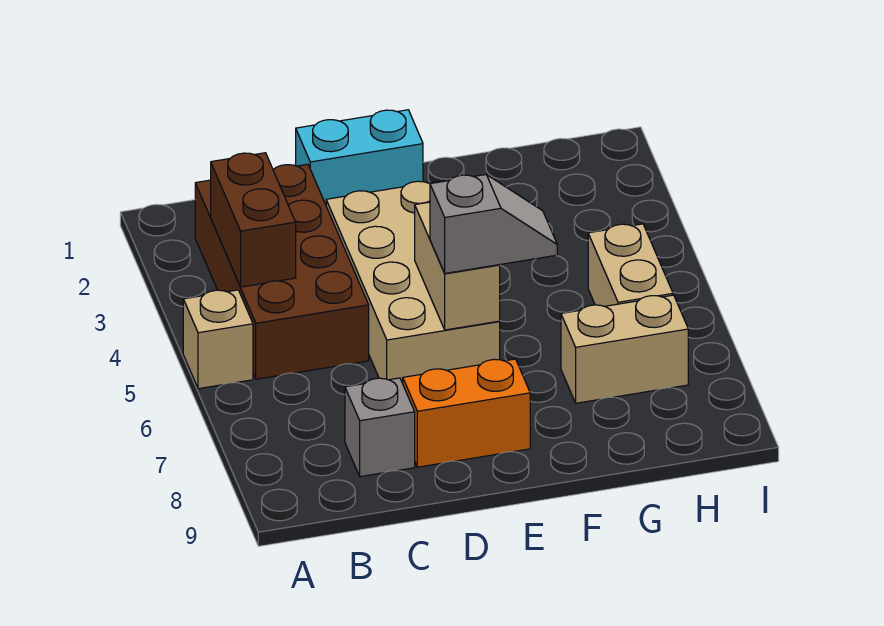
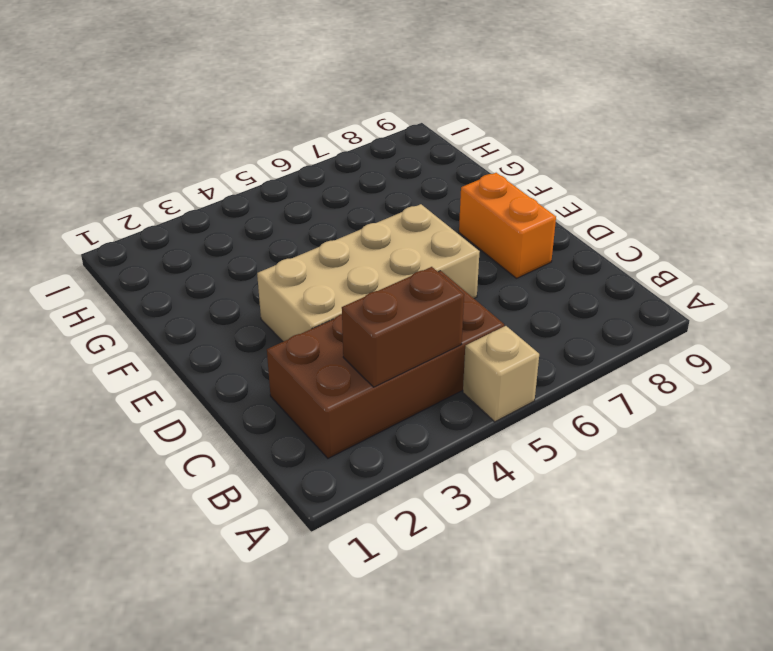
none -> grey 1x1 brick [345,378,415,477]
none -> cyan 1x2 brick [296,110,423,204]

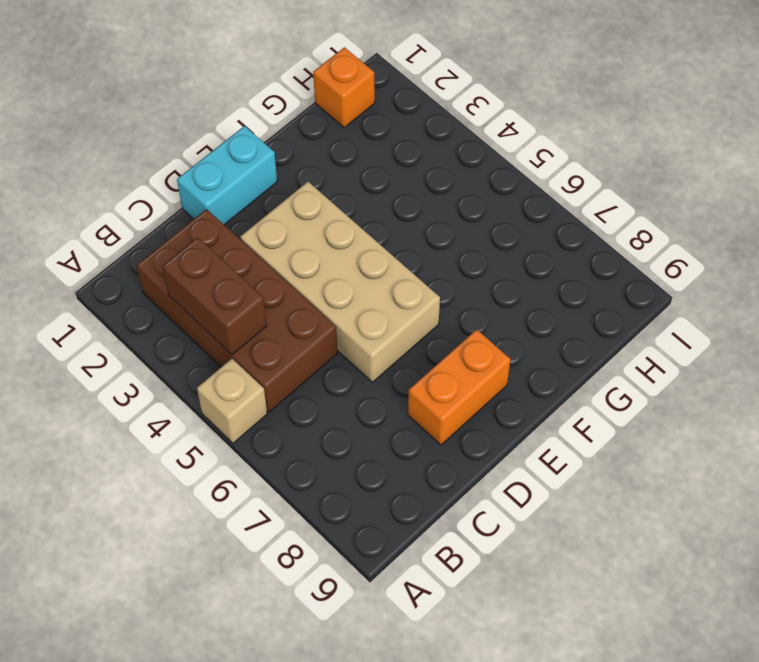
orange 1x1 brick [313,47,375,128] -> none
none -> grey 1x1 brick [345,378,415,477]
none -> tan 1x2 brick [561,295,688,403]

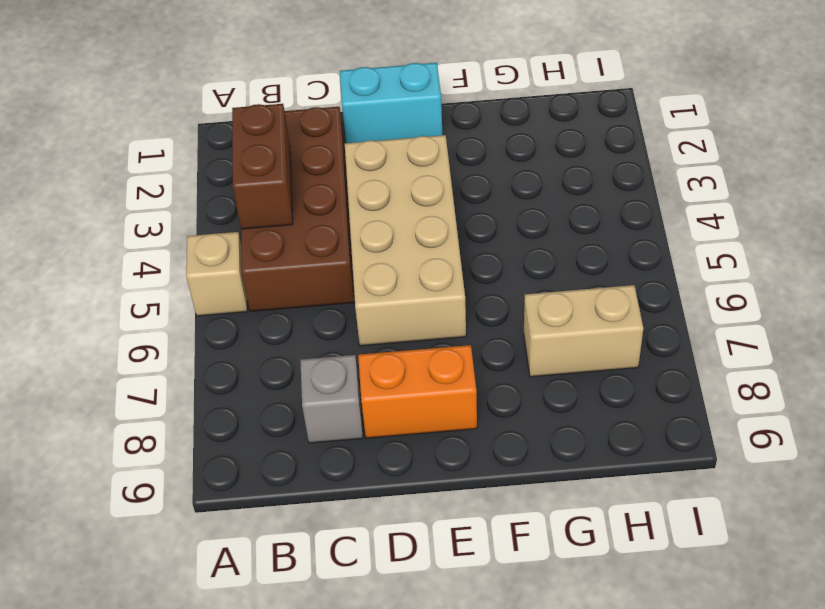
none -> tan 1x2 brick [588,224,673,306]
none -> tan 1x2 brick [415,202,500,330]

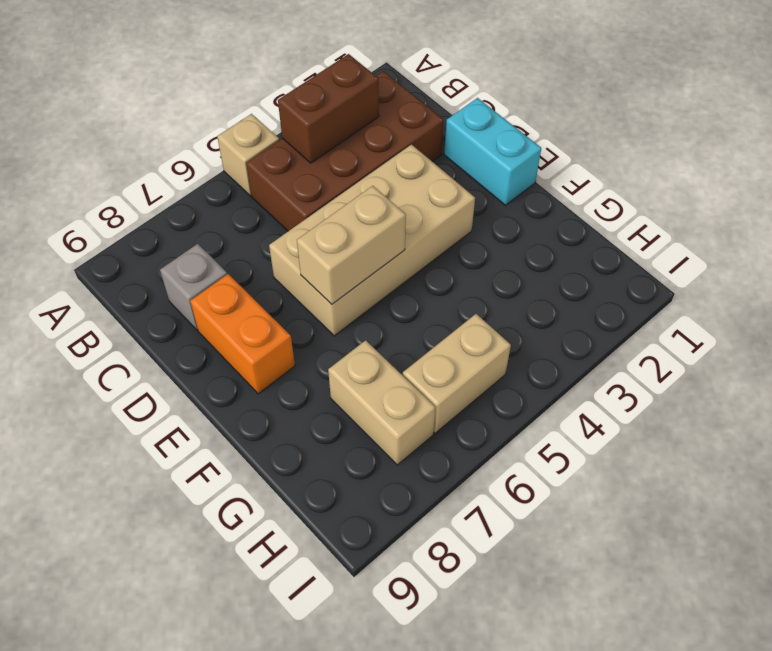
none -> grey 1x2 slope [430,175,557,273]

